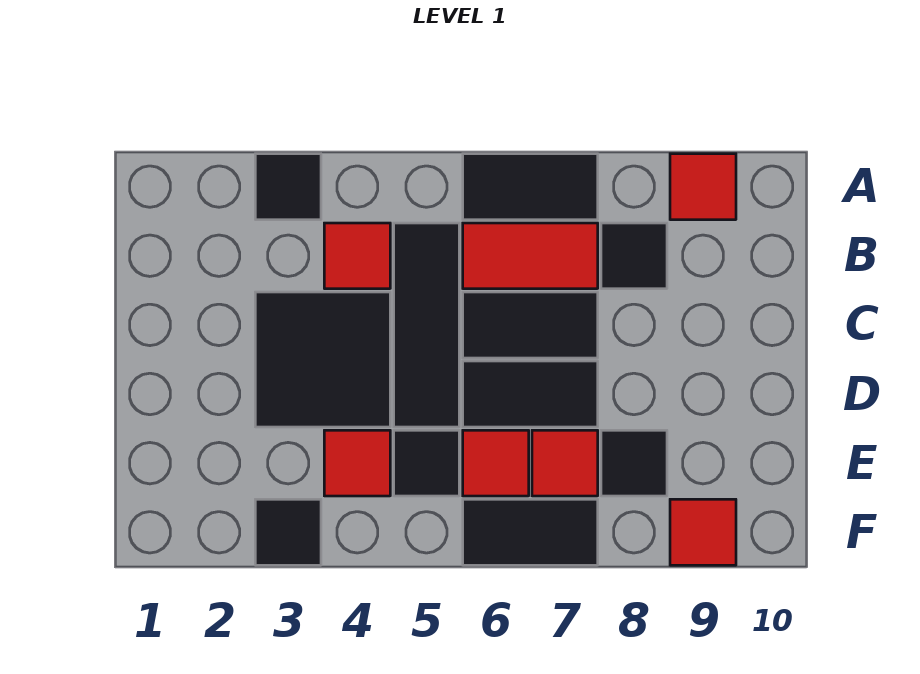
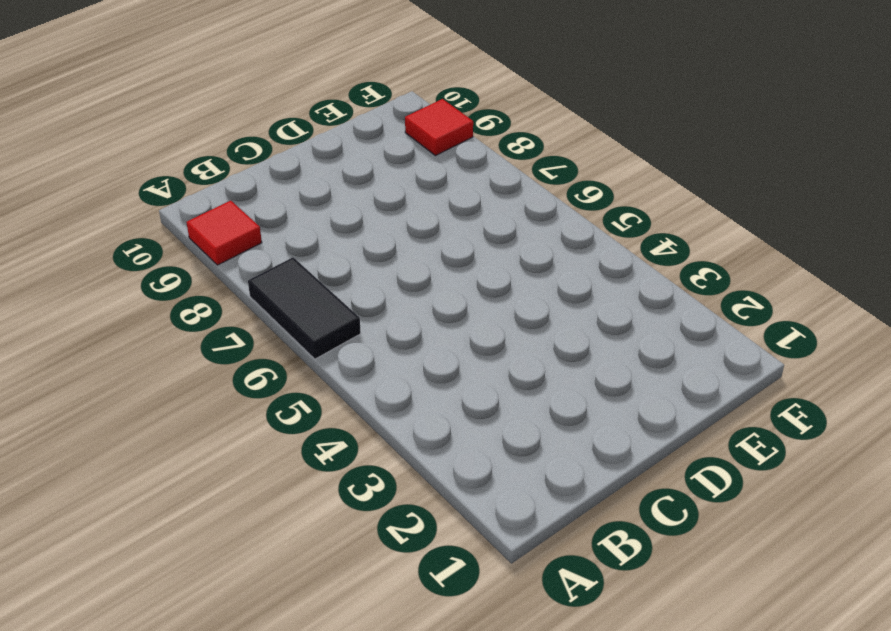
none -> black 1x1 tile [255,154,321,220]
none -> red 1x1 tile [324,223,390,289]
none -> black 1x3 tile [394,223,459,427]

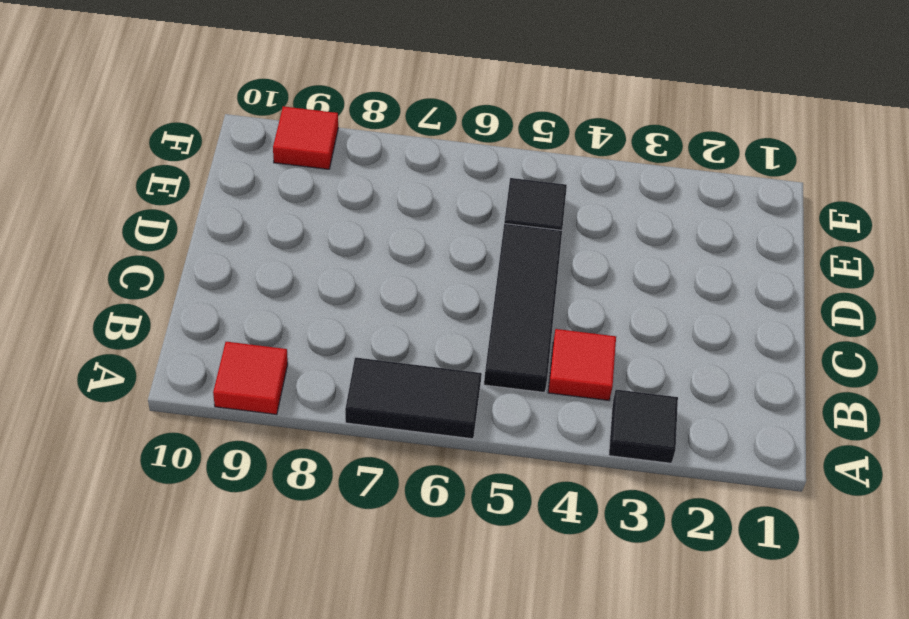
none -> red 1x2 tile [463,223,598,289]
none -> black 1x1 tile [601,223,667,289]
none -> black 2x2 tile [255,292,390,427]

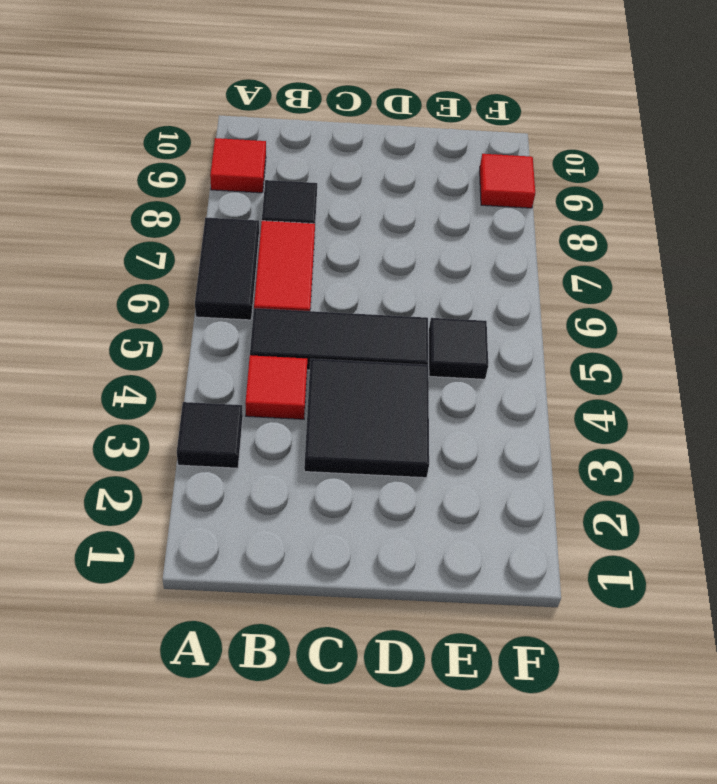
none -> black 1x2 tile [463,292,598,358]
none -> black 1x2 tile [463,361,598,427]
none -> red 1x1 tile [324,430,390,496]

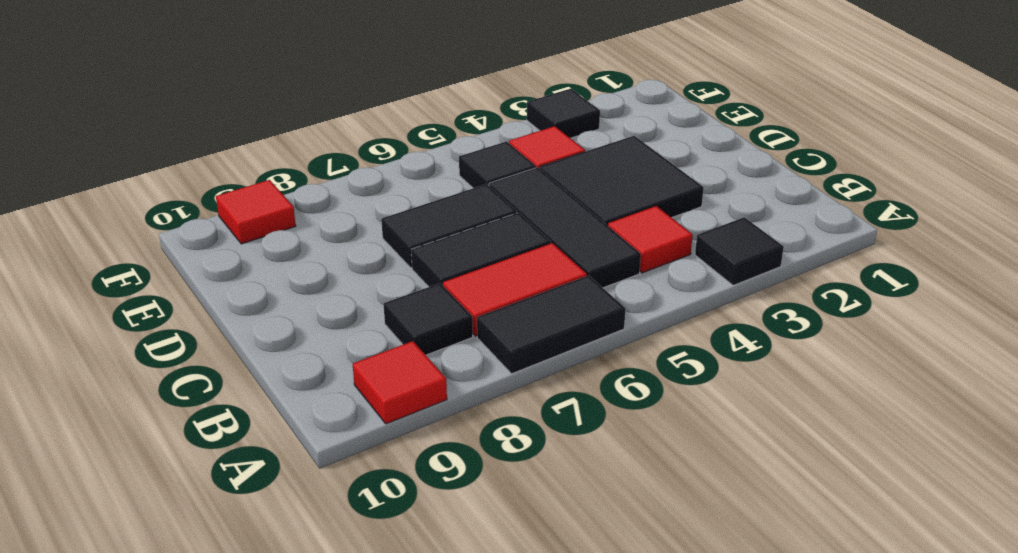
none -> red 1x1 tile [463,430,529,496]
none -> red 1x1 tile [532,430,598,496]
none -> black 1x1 tile [601,430,667,496]

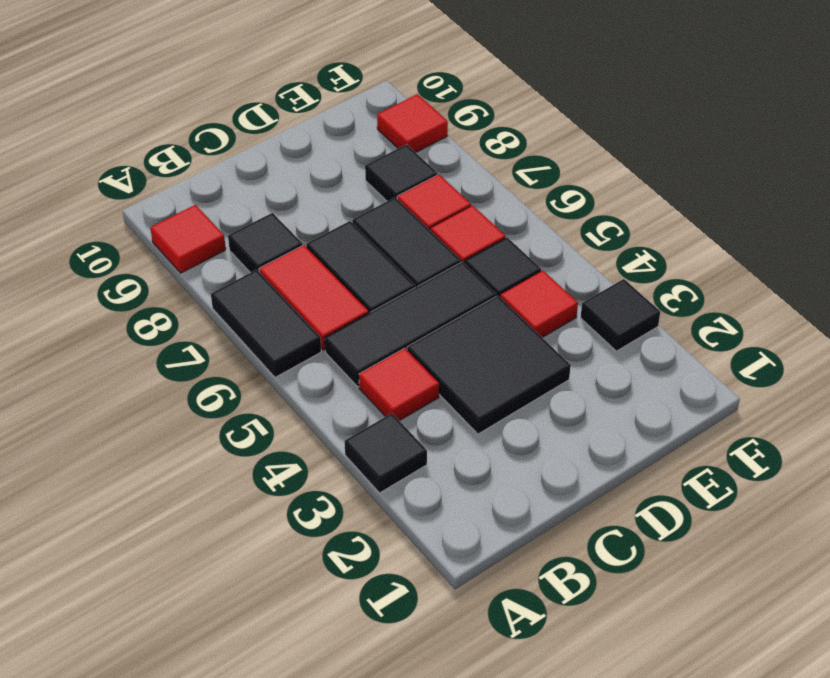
none -> black 1x2 tile [463,499,598,565]

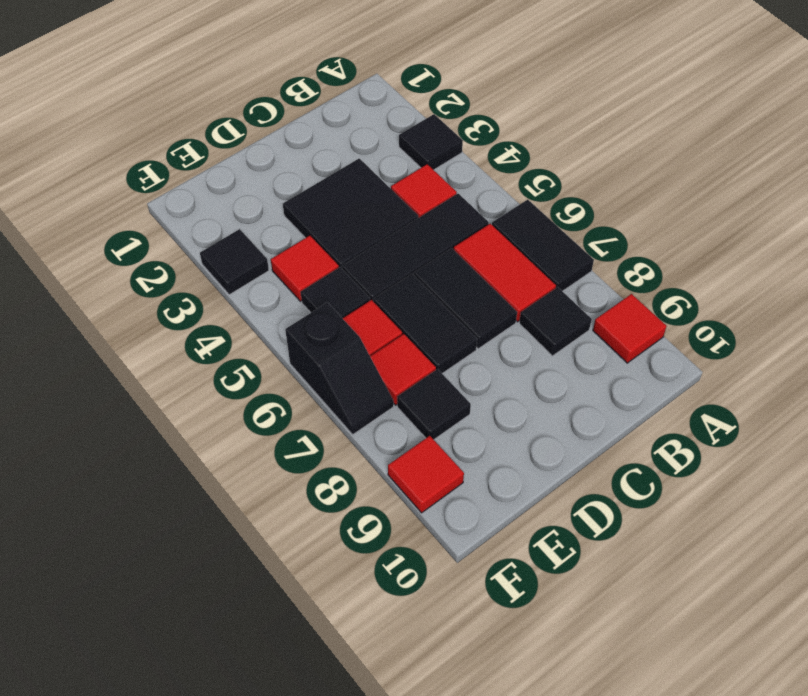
black 1x2 slope [285,302,394,435] -> black 1x2 tile [463,499,598,565]

